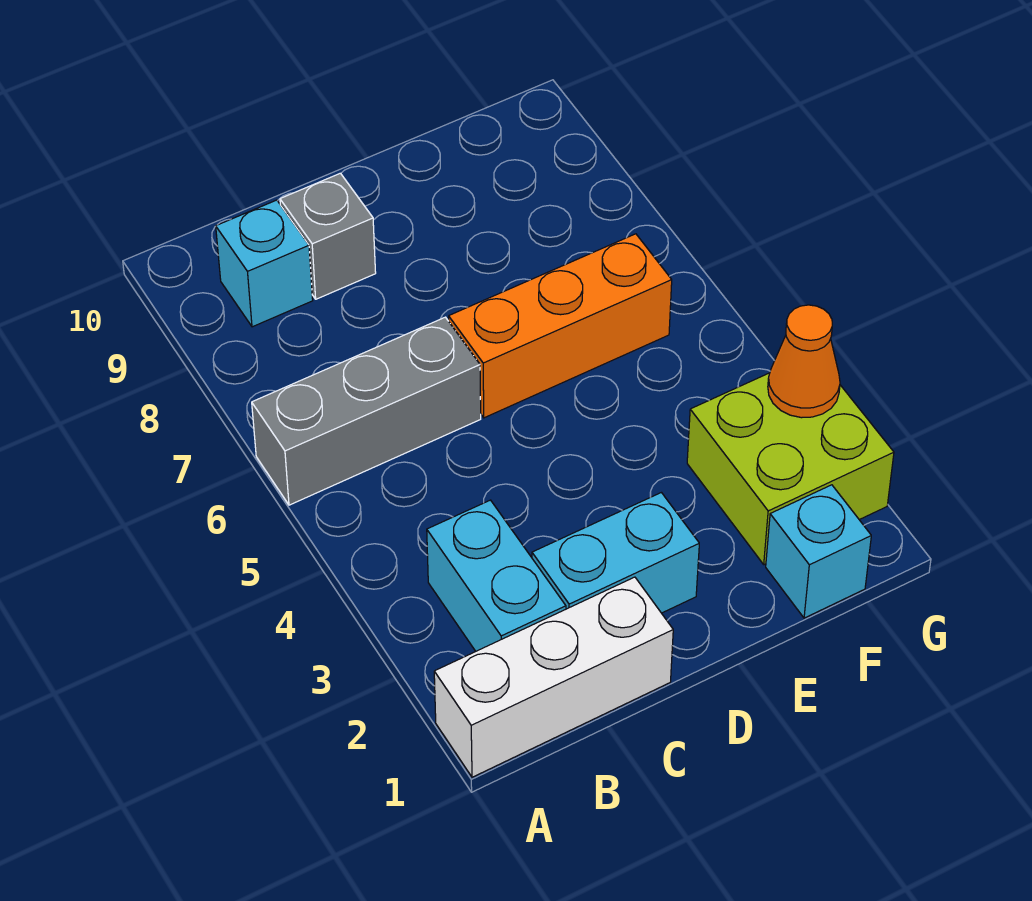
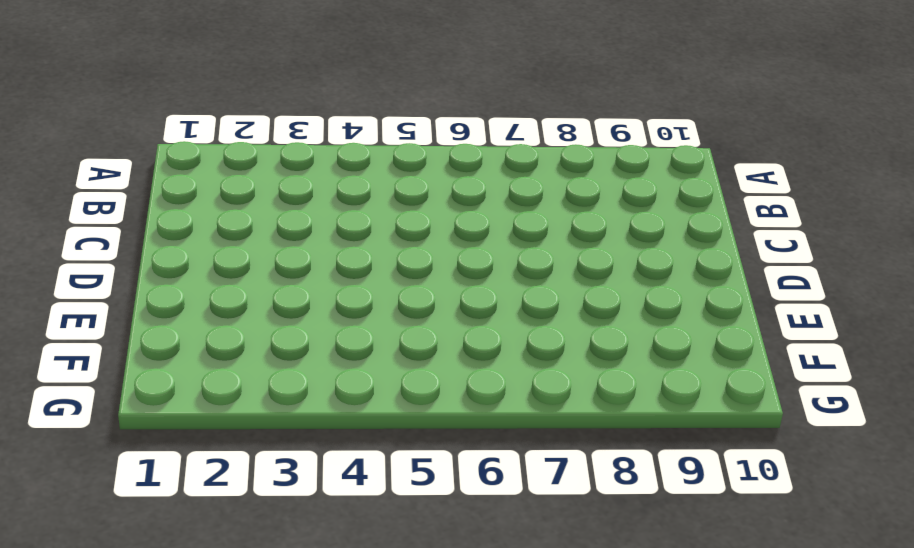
none -> white 1x3 brick [434,577,673,777]
none -> grey 1x3 brick [252,317,481,505]

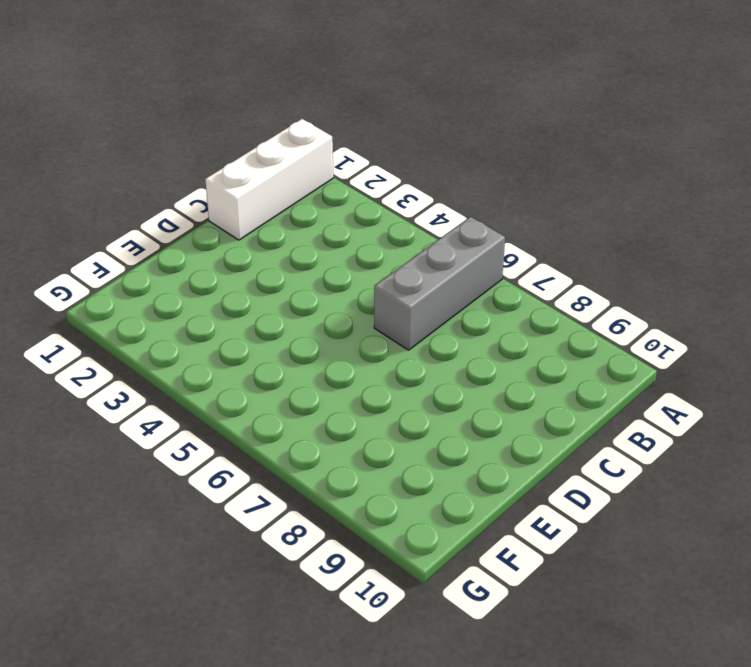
none -> cyan 1x2 brick [427,500,566,651]
none -> cyan 1x1 brick [216,200,313,327]

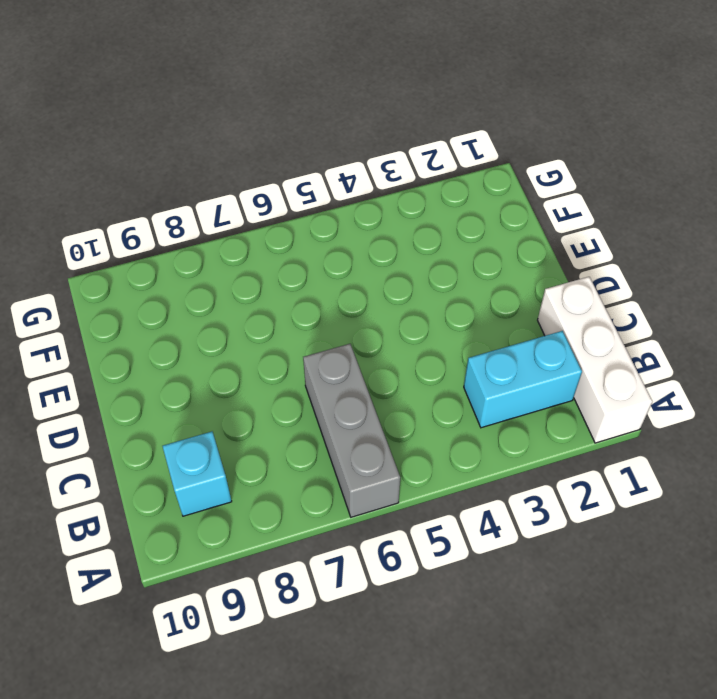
none -> cyan 1x2 brick [532,493,699,613]
none -> grey 1x1 brick [280,173,376,299]

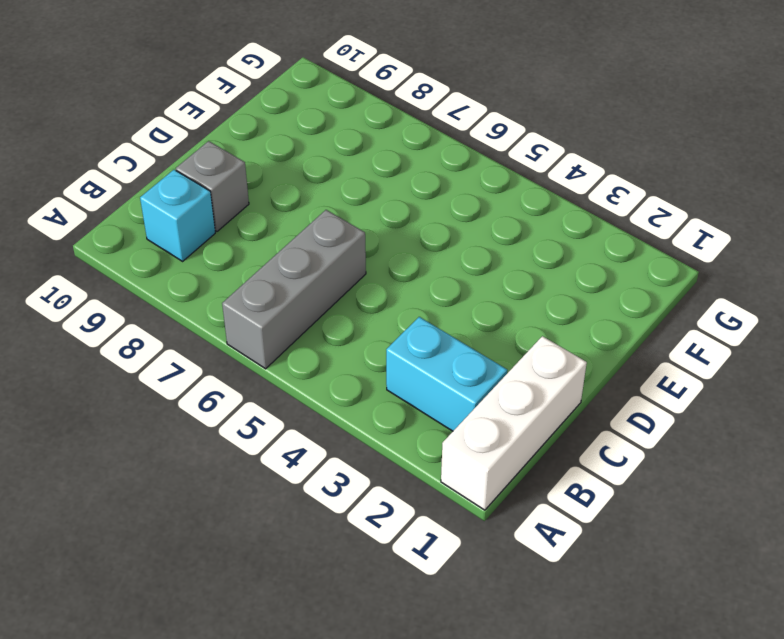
none -> cyan 1x2 brick [532,493,699,613]
none -> orange 1x3 brick [449,234,672,418]

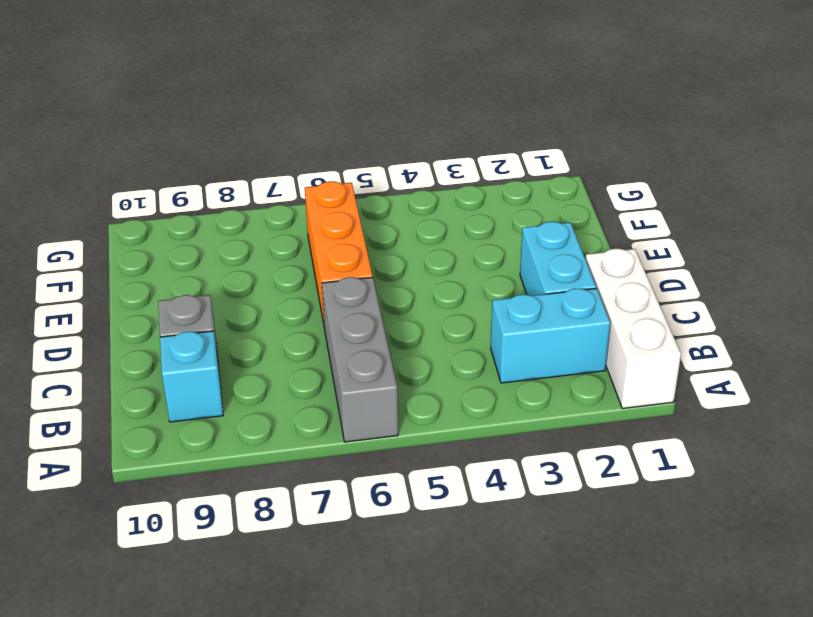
none -> cyan 1x1 brick [766,485,871,618]
none -> lime 2x2 brick [687,373,894,565]

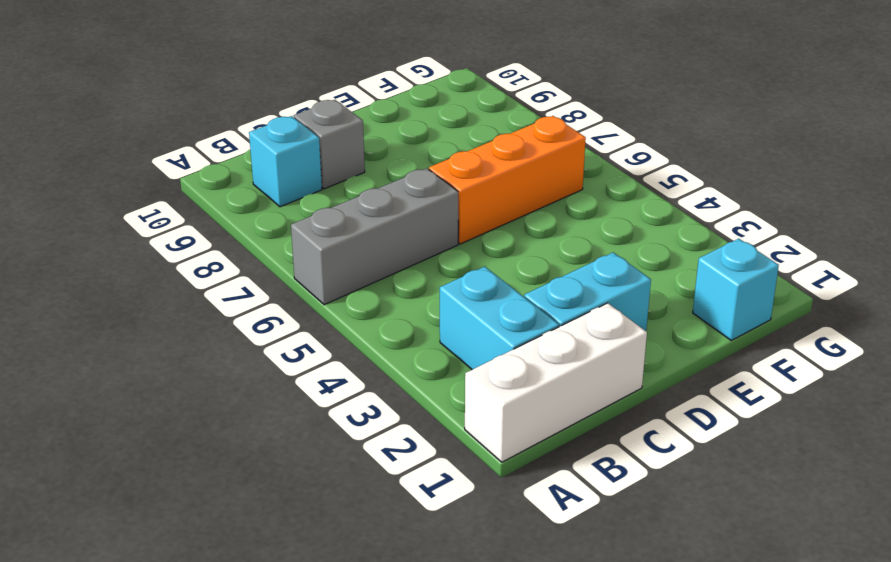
none -> lime 2x2 brick [687,373,894,565]
none -> orange 1x1 cone [768,305,840,418]

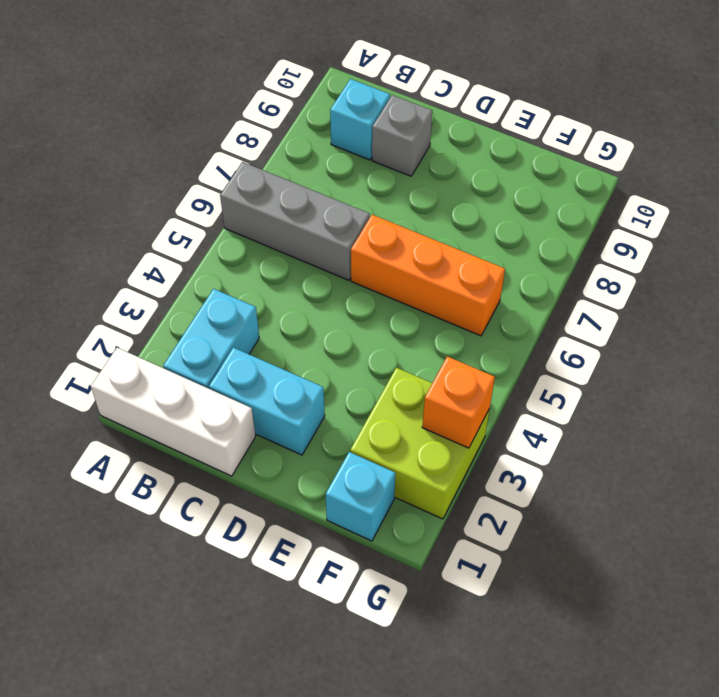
orange 1x1 brick [422,356,495,448] -> orange 1x1 cone [768,305,840,418]

